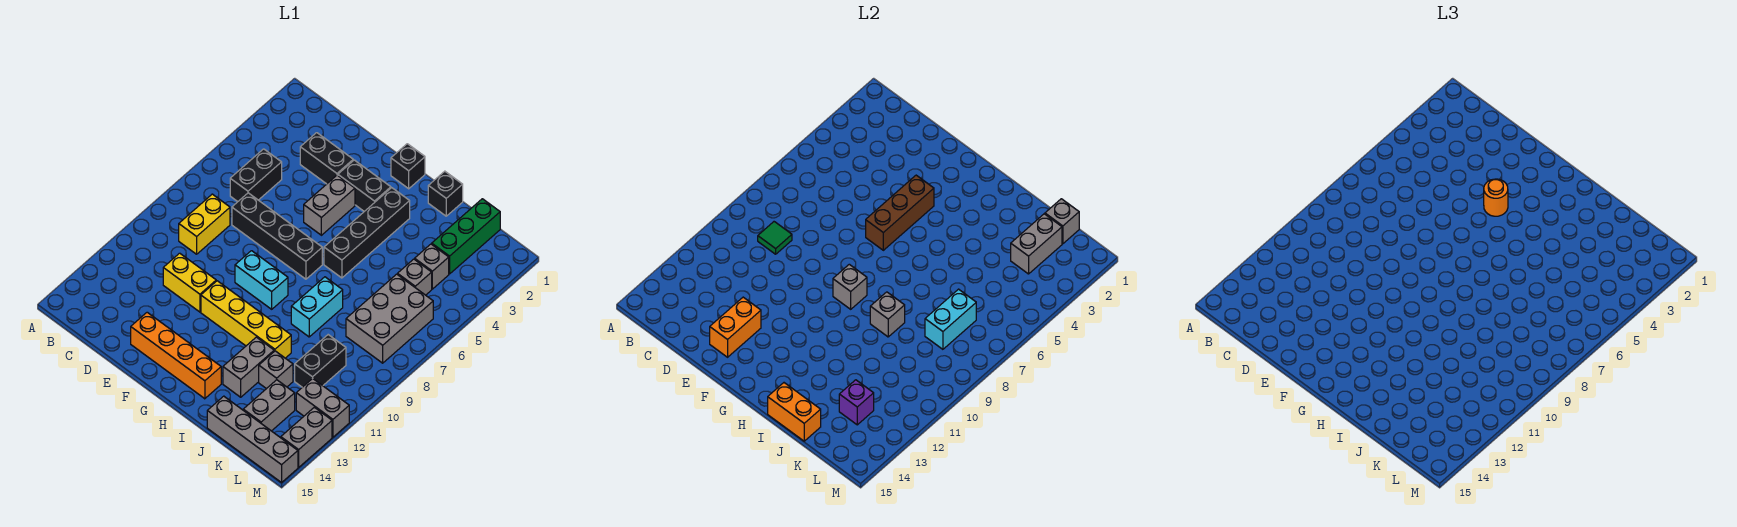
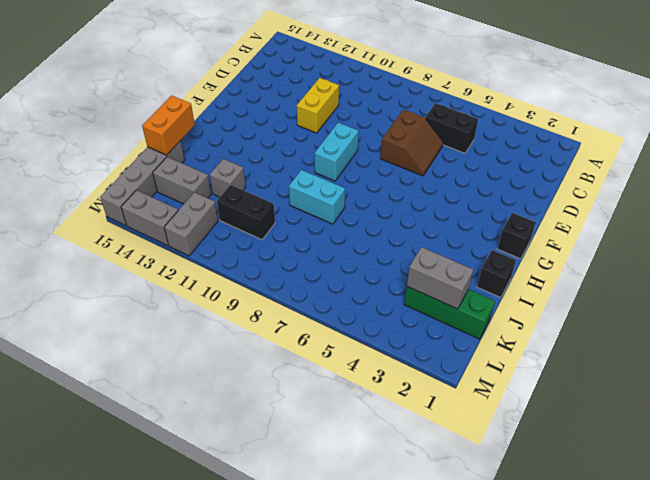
brown 2x2 slope [381,109,443,176] -> black 1x4 brick [232,193,322,279]
none -> yellow 1x2 brick [179,194,230,254]
none -> black 1x2 brick [300,133,353,184]
none -> orange 1x4 brick [131,312,221,399]
none -> black 1x2 brick [338,160,391,211]

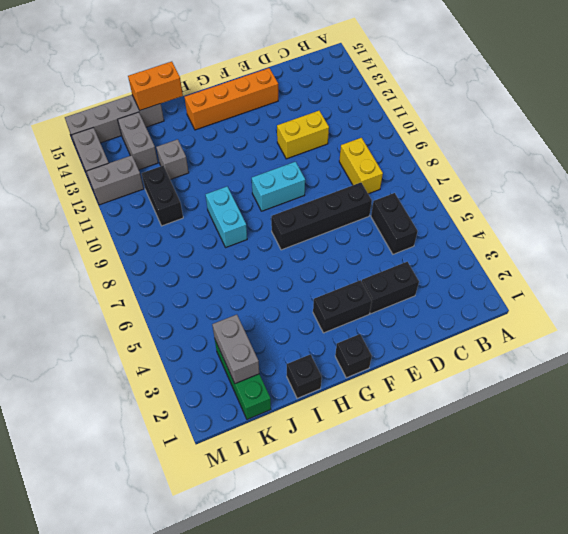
none -> grey 1x2 brick [304,175,355,235]
none -> yellow 1x4 brick [201,281,291,358]
none -> black 1x4 brick [324,188,410,278]
none -> grey 1x2 brick [223,337,274,397]

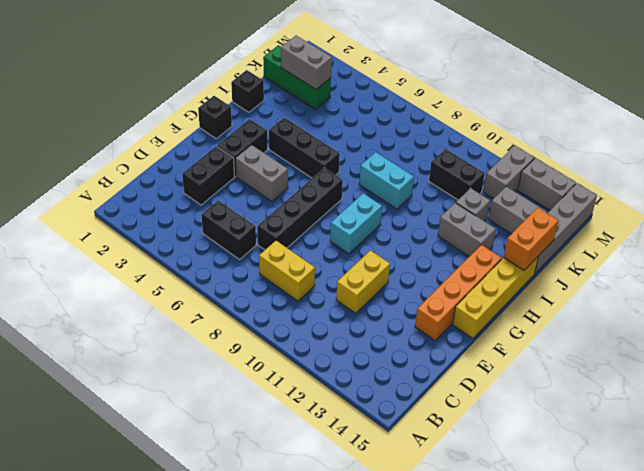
yellow 1x4 brick [453,256,539,338] -> yellow 1x4 brick moved to [201,281,291,358]
black 1x3 brick [269,118,340,178] -> black 1x4 brick [324,188,410,278]
none -> grey 1x1 brick [415,244,449,289]
none -> grey 1x1 brick [397,259,432,295]
none -> grey 2x3 brick [346,274,433,363]
none -> green 1x1 tile [758,222,792,254]

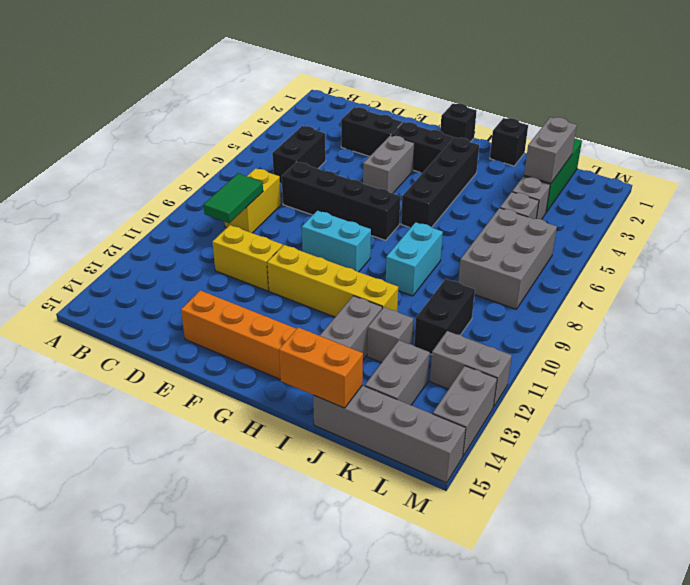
green 1x2 tile [204,173,263,223] -> green 1x1 tile [758,222,792,254]
none -> orange 1x2 brick [710,297,761,357]
none -> brown 1x3 brick [866,175,934,250]
none -> grey 1x1 brick [833,264,867,309]
none -> grey 1x1 brick [870,292,905,337]

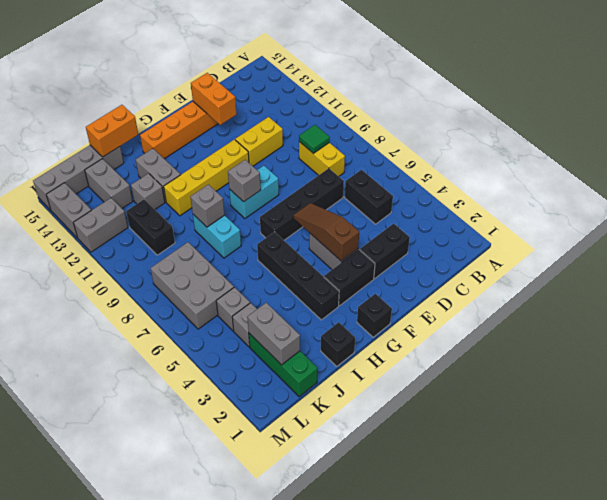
brown 1x3 slope [293,203,359,261] -> brown 1x3 brick [866,175,934,250]
none -> grey 1x1 brick [1045,199,1079,244]
none -> cyan 1x2 brick [925,289,976,349]
none -> purple 1x1 brick [839,380,874,425]
none -> orange 1x1 round brick [1484,179,1508,216]

